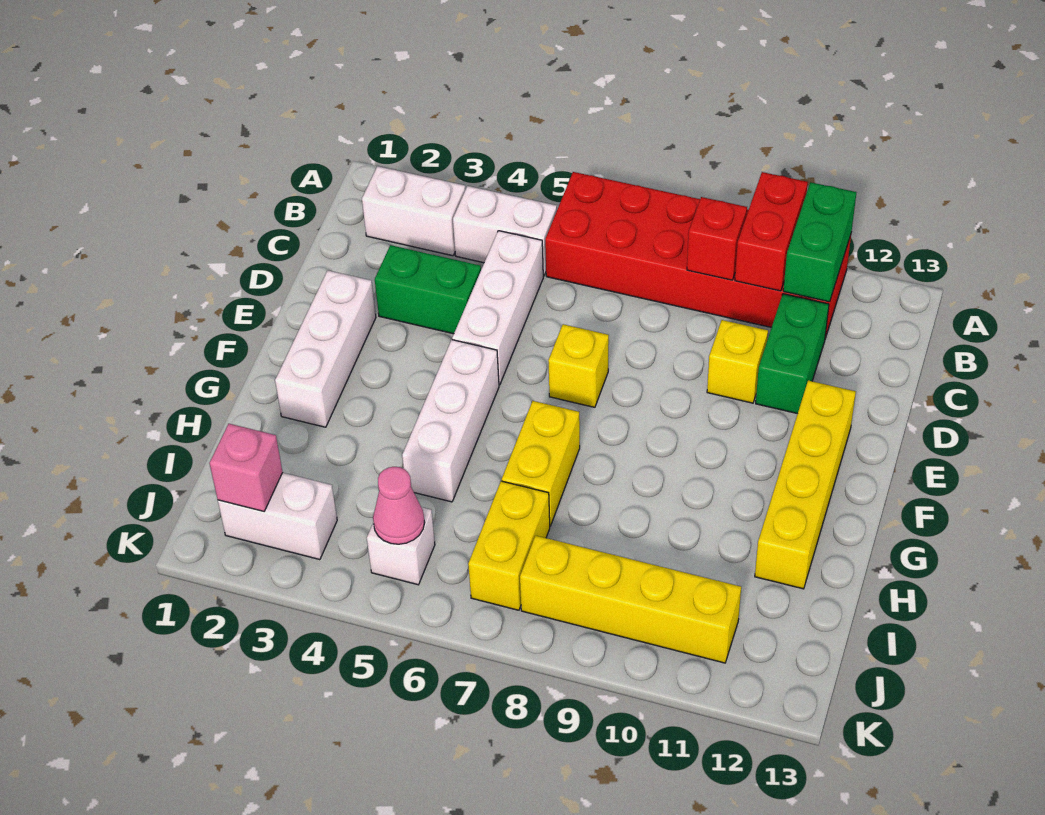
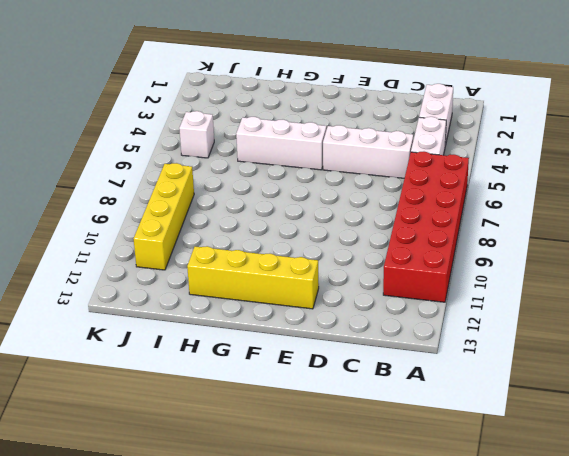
none -> green 1x2 brick [756,294,829,414]
none -> green 1x2 brick [375,245,481,334]
none -> yellow 1x1 brick [707,320,768,403]

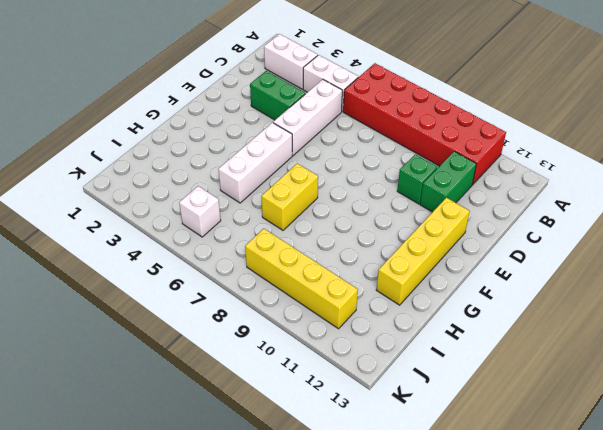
green 1x1 brick [397,154,437,204] -> yellow 1x1 brick [707,320,768,403]
none -> white 1x3 brick [275,270,376,427]
none -> yellow 1x1 brick [548,324,609,407]
none -> yellow 1x2 brick [468,481,550,610]

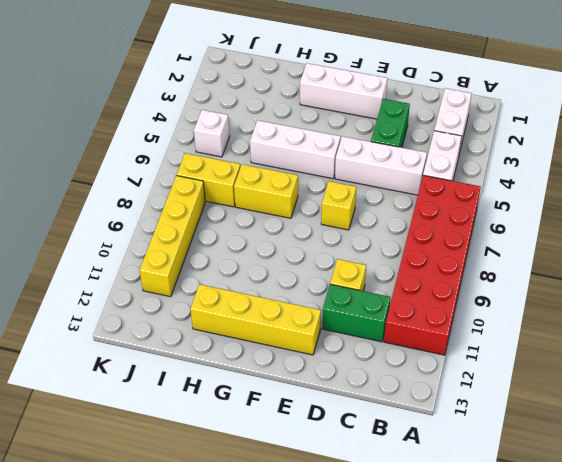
none -> white 1x2 brick [218,473,337,560]
none -> red 1x2 brick [735,172,808,291]
none -> green 1x2 brick [783,182,856,302]

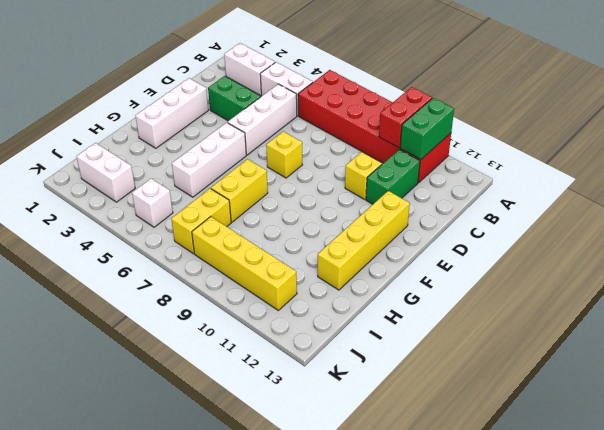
none -> red 1x1 brick [687,197,747,280]
none -> pink 1x1 brick [210,424,283,511]
none -> pink 1x1 cone [373,467,425,544]

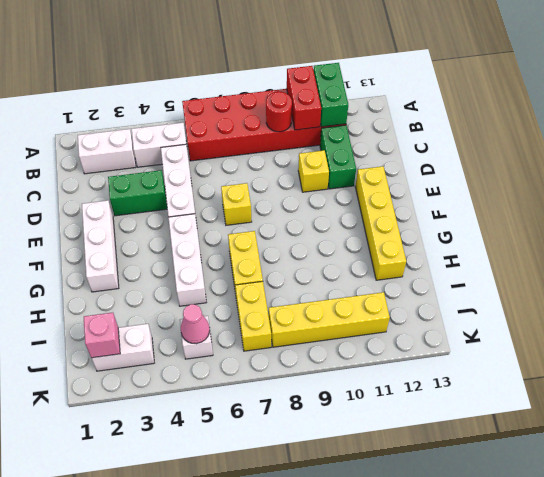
red 1x1 round brick [266,92,292,132] -> red 1x1 brick [687,197,747,280]

